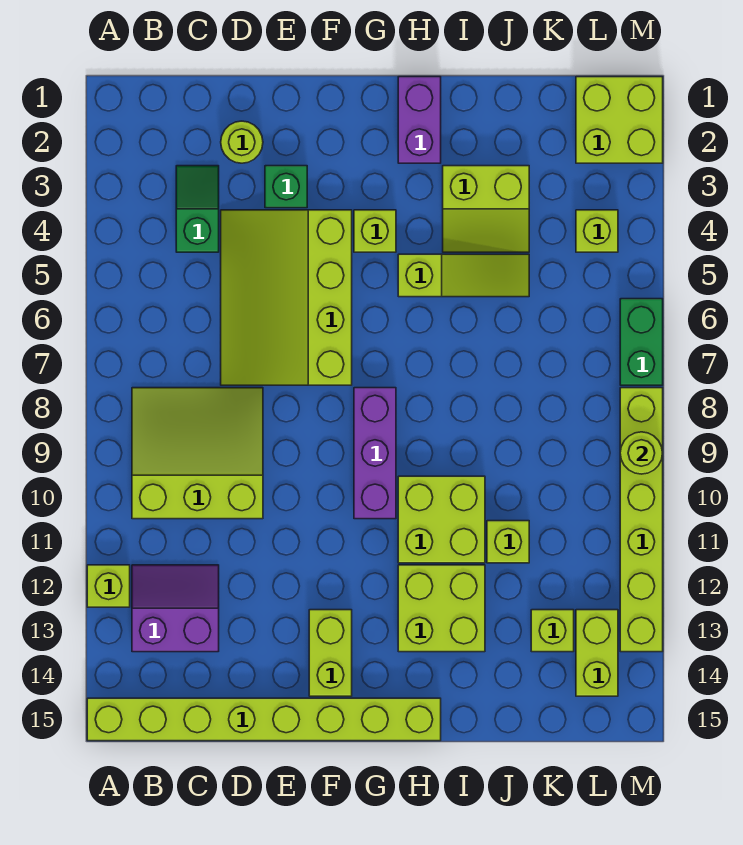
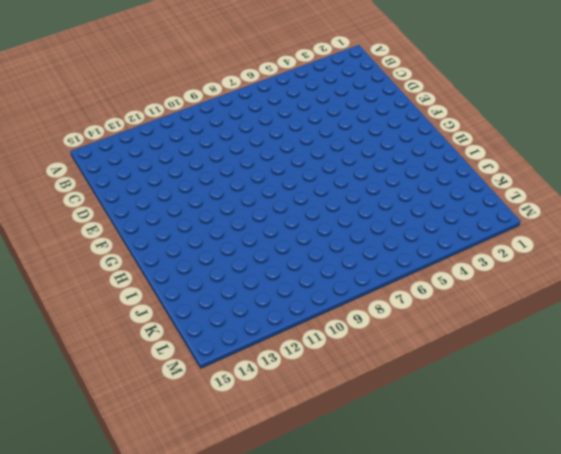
none -> lime 1x1 brick [87,565,130,607]
none -> lime 1x8 brick [87,698,441,741]
none -> lime 3x3 slope [132,388,263,519]

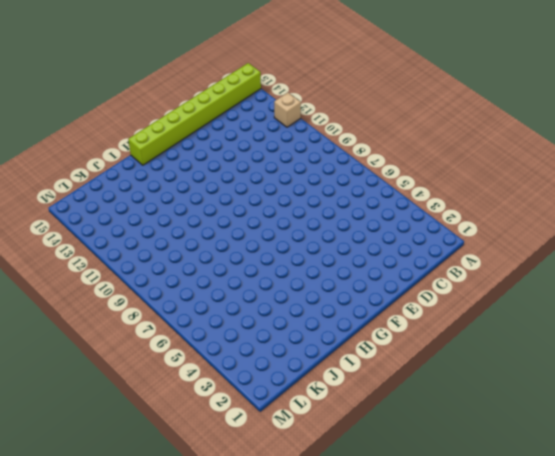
tan 1x1 brick [274,92,301,127] -> lime 1x1 brick [87,565,130,607]
none -> lime 3x3 slope [132,388,263,519]
none -> purple 2x2 slope [132,565,219,652]
none -> green 1x2 slope [176,166,219,252]

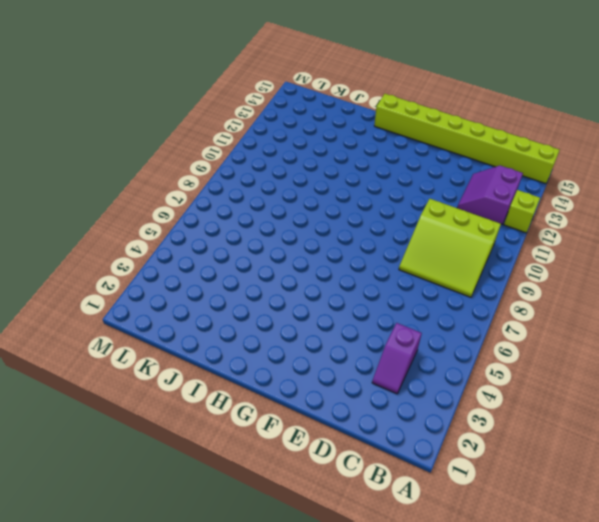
purple 2x2 slope [457,166,523,224] -> purple 2x2 slope turned to [132,565,219,652]
purple 1x2 slope [372,323,422,394] -> green 1x2 slope [176,166,219,252]
none -> lime 1x1 round brick [221,121,263,163]
none -> lime 3x4 slope [221,210,352,385]
none -> green 1x1 brick [265,166,307,208]

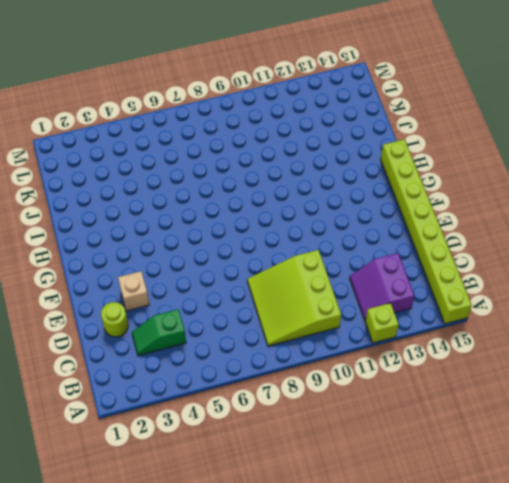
tan 1x1 brick [118,271,149,311] -> green 1x1 brick [265,166,307,208]
none -> lime 3x4 slope [221,210,352,385]
none -> lime 1x2 brick [309,610,352,696]
none -> lime 1x1 brick [354,210,396,252]

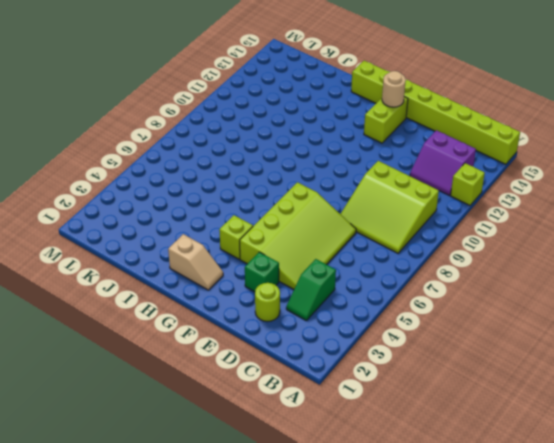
tan 1x1 round brick [382,71,406,107] -> none
tan 1x2 slope [168,234,223,290] -> purple 1x2 brick [398,77,441,163]
none -> purple 1x3 brick [354,388,396,519]
none -> lime 1x3 slope [398,254,529,297]
none -> lime 2x2 brick [398,476,485,563]

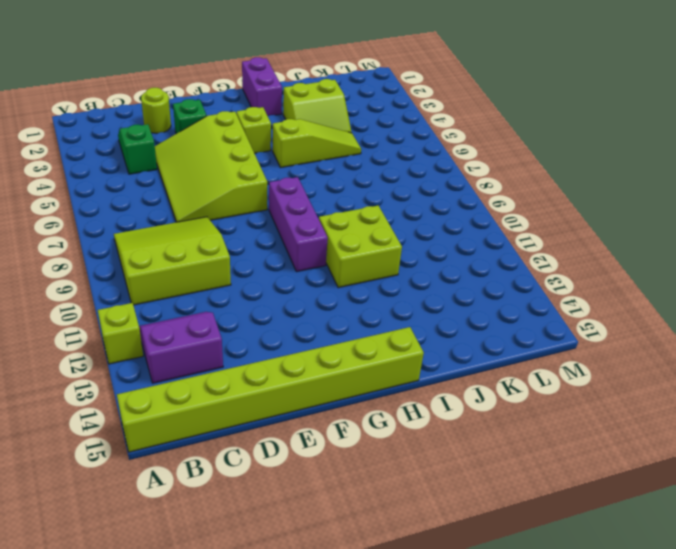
none -> lime 1x2 brick [309,610,352,696]
none -> lime 2x2 brick [398,565,485,652]
none -> lime 1x1 brick [487,521,529,563]

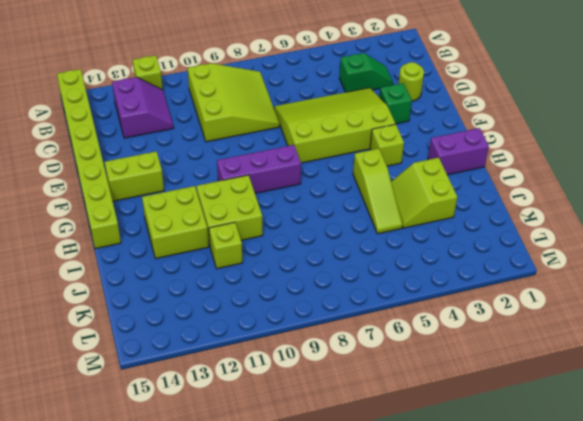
none -> lime 1x1 brick [531,610,574,652]
none -> lime 2x2 brick [576,77,663,163]
none -> lime 1x1 brick [576,210,618,252]

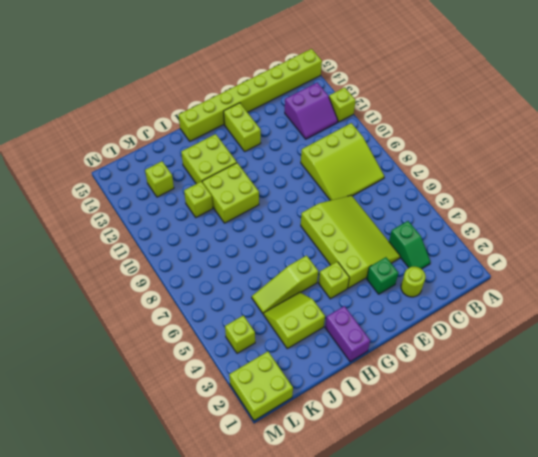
none -> purple 1x3 brick [354,388,396,519]
none -> lime 1x2 brick [576,610,618,696]
none -> green 1x2 brick [620,299,663,385]

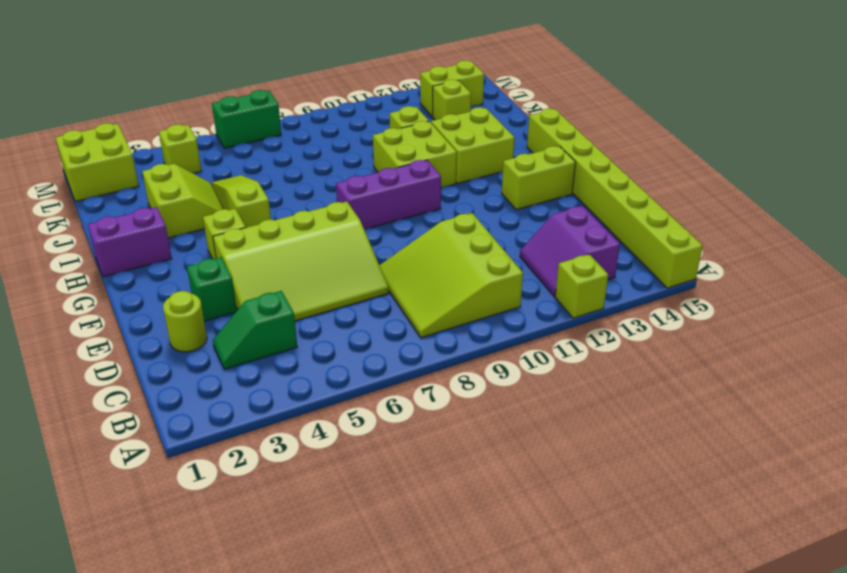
none -> lime 1x6 brick [620,388,663,652]
none -> lime 1x1 round brick [620,432,663,474]

